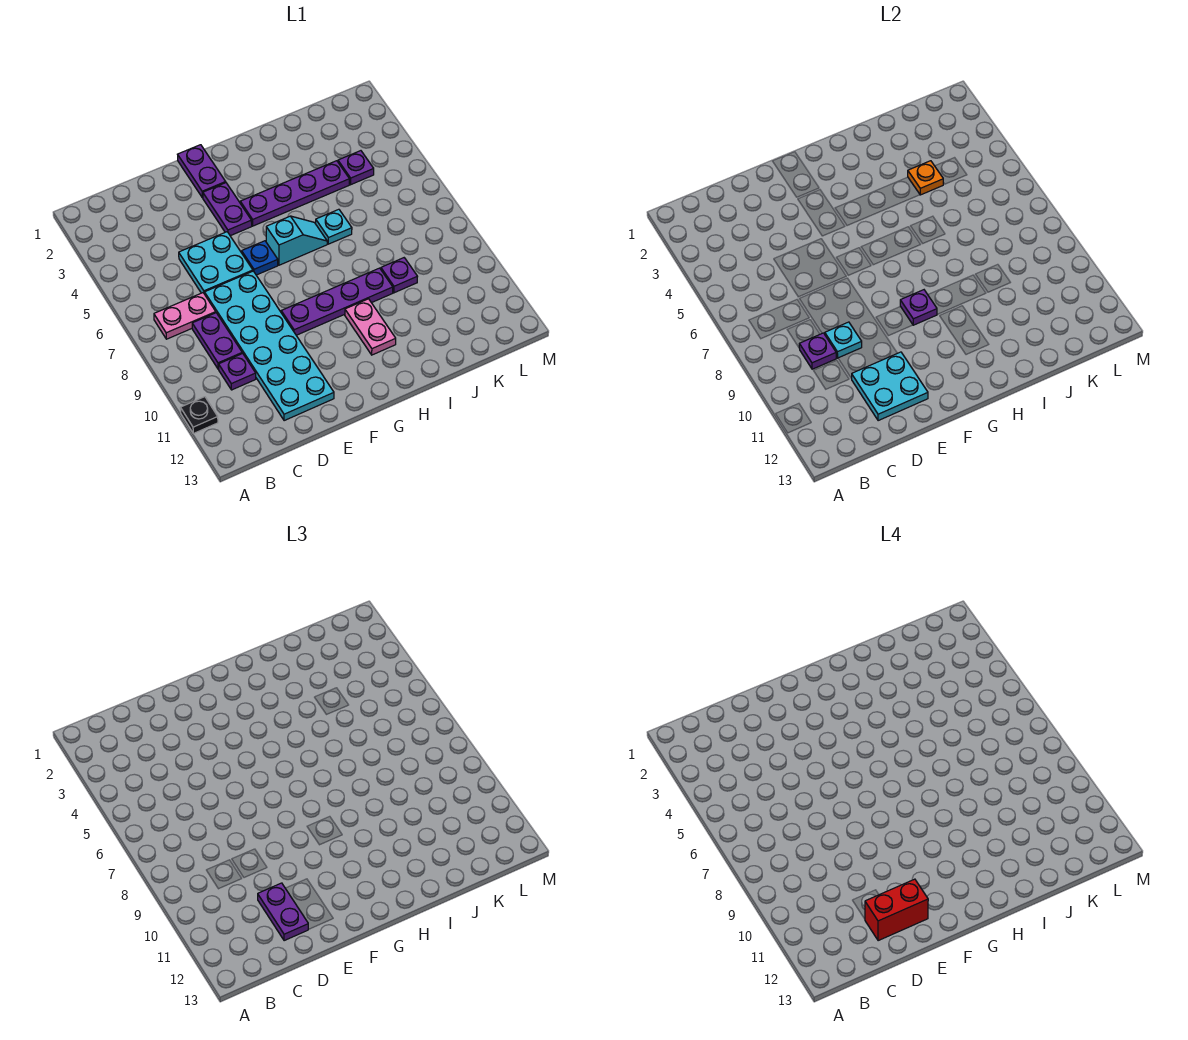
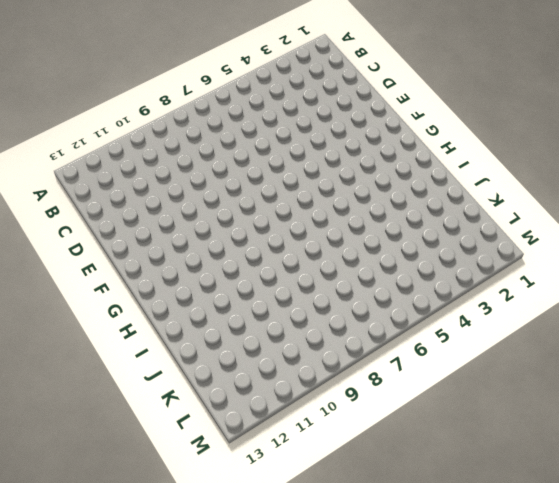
none -> black 1x1 plate [180,397,218,434]
none -> pink 1x2 plate [154,293,216,339]
none -> purple 1x2 plate [192,313,242,369]

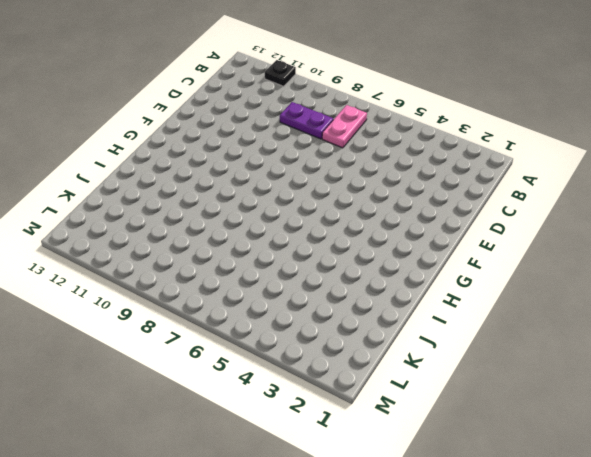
none -> purple 1x1 plate [219,353,256,390]
none -> cyan 2x2 plate [179,232,253,294]
none -> cyan 2x6 plate [204,271,334,421]

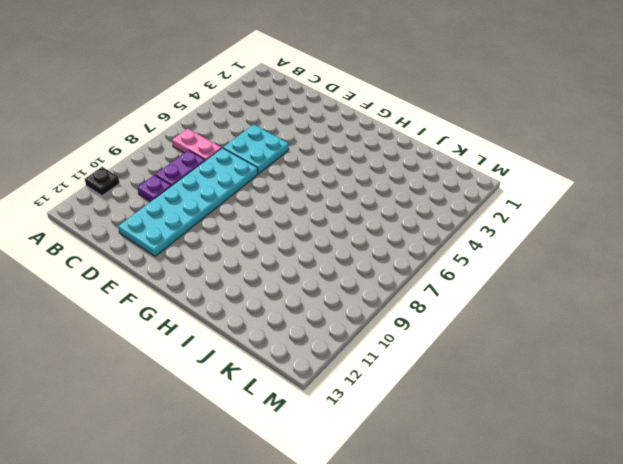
none -> purple 1x2 plate [178,145,226,198]
none -> purple 1x2 plate [203,183,252,236]
none -> blue 1x1 plate [242,241,278,275]

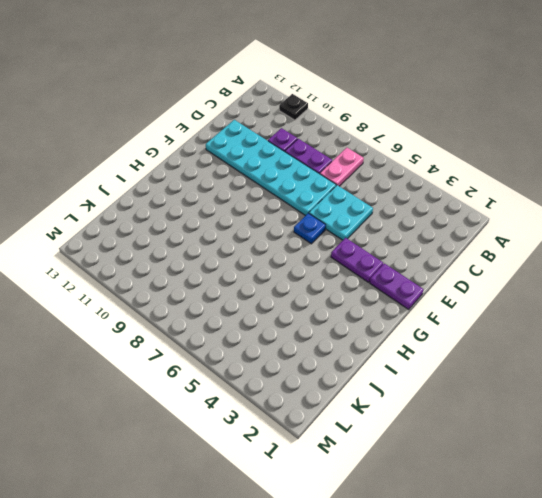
none -> purple 1x4 plate [281,268,393,335]
none -> purple 1x4 plate [240,161,349,226]
none -> cyan 1x2 slope [266,216,327,265]

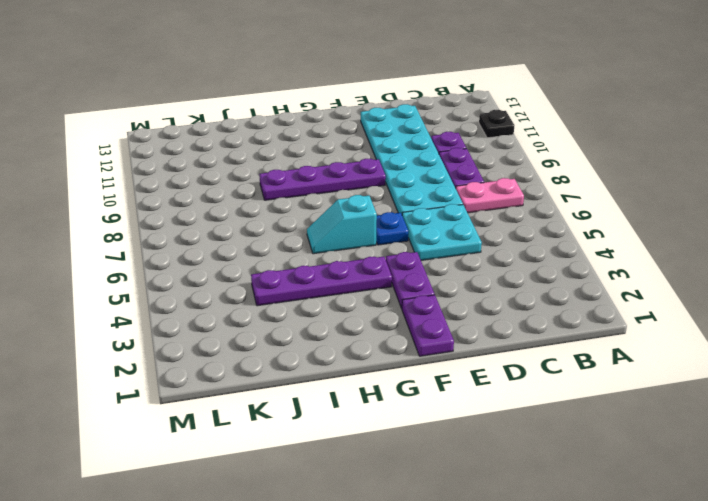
none -> pink 1x2 plate [345,299,396,355]
none -> cyan 1x1 plate [316,209,352,244]
none -> purple 1x1 plate [381,258,418,293]

